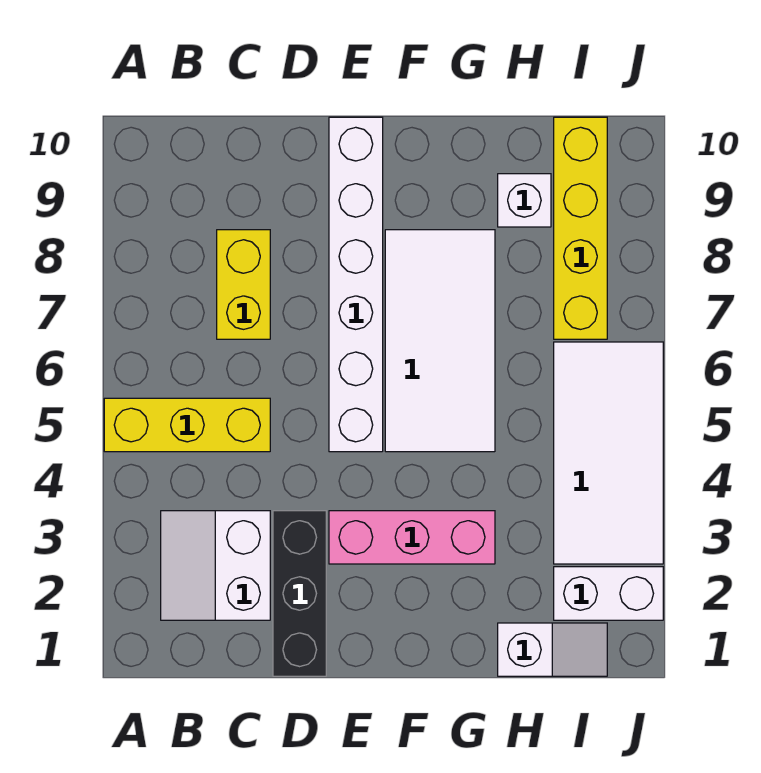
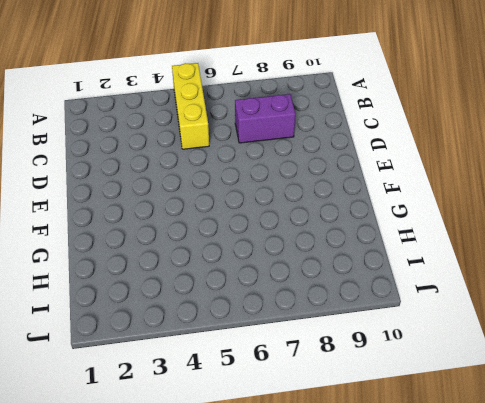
purple 1x2 brick [235,94,296,143] -> yellow 1x2 brick [217,230,270,339]
none -> white 2x2 slope [161,511,270,620]
none -> black 1x3 brick [273,511,326,676]
none -> pink 1x3 brick [329,511,495,564]

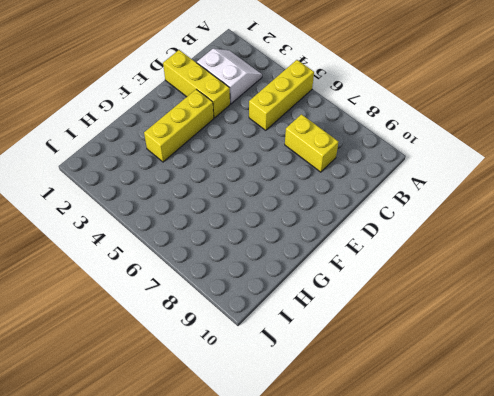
yellow 1x3 brick [163,50,230,118] -> black 1x3 brick [273,511,326,676]
yellow 1x3 brick [144,89,214,162] -> pink 1x3 brick [329,511,495,564]
none -> white 1x6 brick [329,117,383,452]
none -> white 2x4 tile [385,230,495,452]
none -> white 1x2 slope [498,623,607,676]

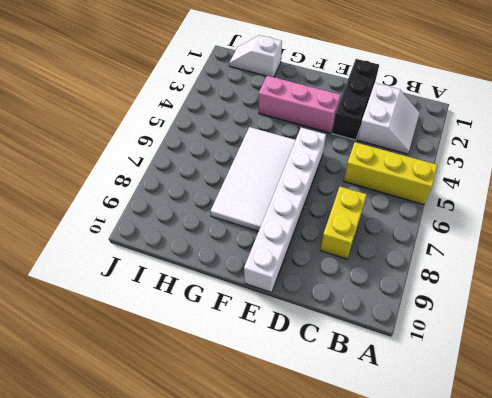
none -> white 1x1 brick [498,174,551,227]
none -> white 1x2 brick [554,567,663,620]
none -> white 2x4 tile [554,342,663,564]

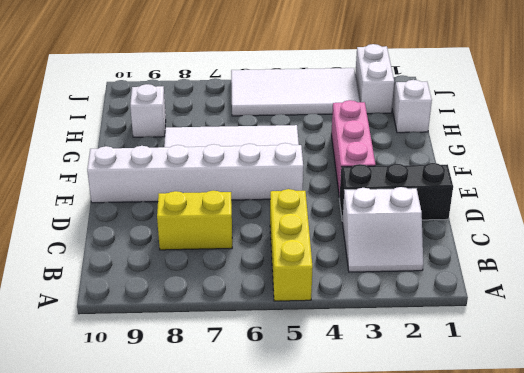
none -> yellow 1x4 brick [554,117,607,339]

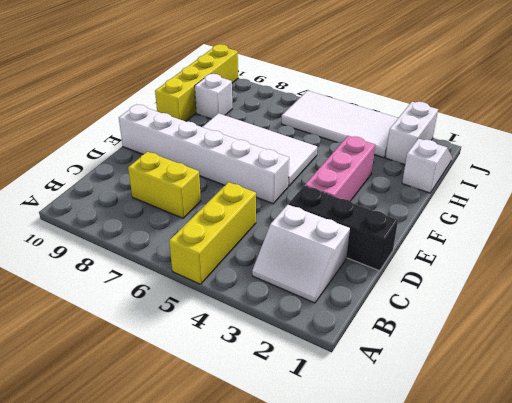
yellow 1x4 brick [155,44,238,121] -> yellow 1x4 brick turned to [554,117,607,339]

